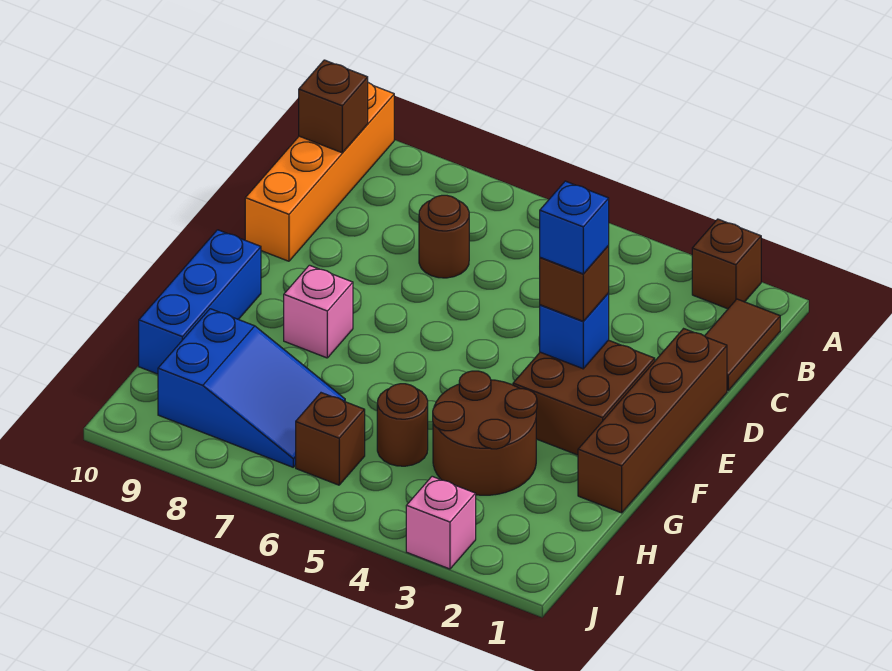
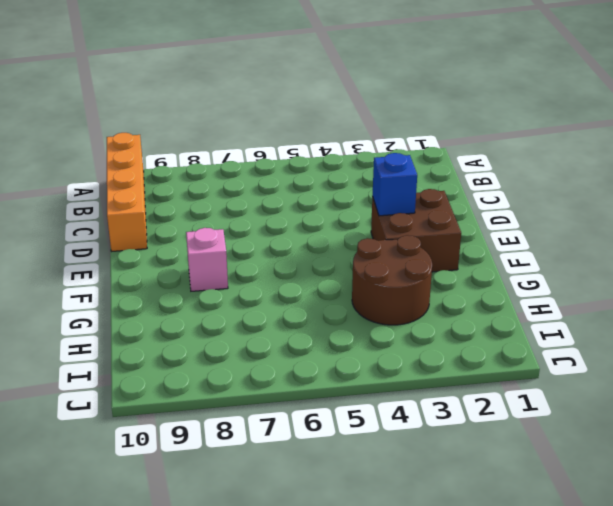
none -> brown 1x1 brick [692,219,761,309]
none -> brown 1x2 tile [705,299,780,390]
none -> brown 1x1 round brick [419,195,469,278]

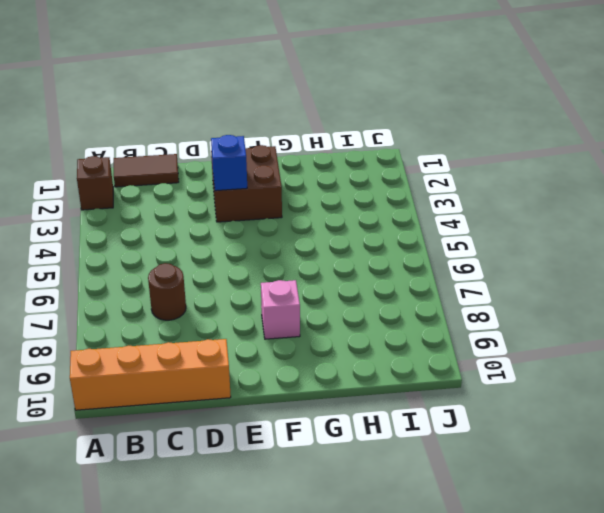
none -> brown 1x4 brick [578,329,727,513]
none -> blue 1x3 brick [139,230,261,374]
none -> brown 2x2 round brick [433,371,537,495]

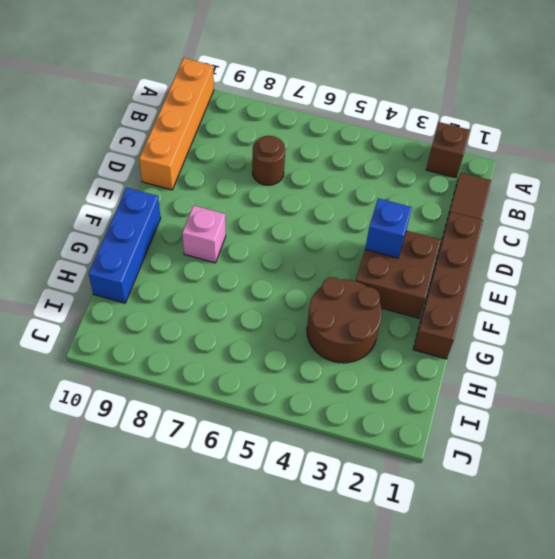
none -> brown 1x1 round brick [377,384,428,466]
none -> blue 2x3 slope [158,309,345,467]
none -> brown 1x1 brick [296,393,365,485]

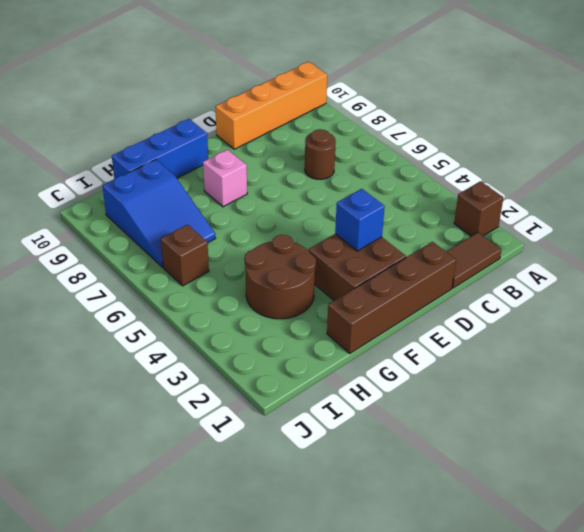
none -> brown 1x1 round brick [377,384,428,466]
none -> pink 1x1 brick [406,476,476,569]
none -> brown 1x1 brick [299,60,368,153]

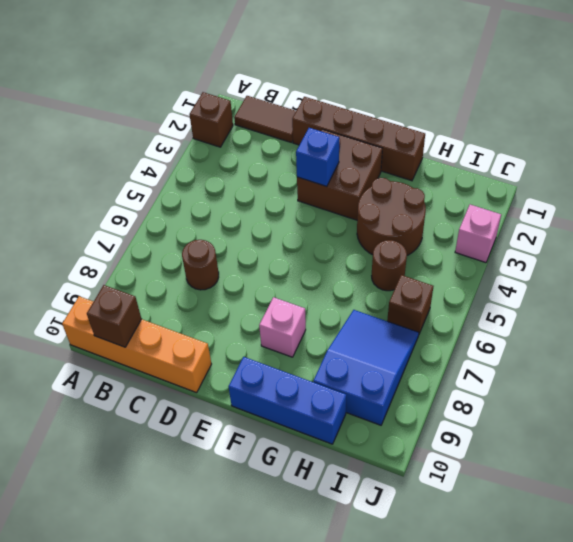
none -> brown 1x1 brick [540,246,609,321]
none -> blue 1x1 brick [540,181,609,274]

